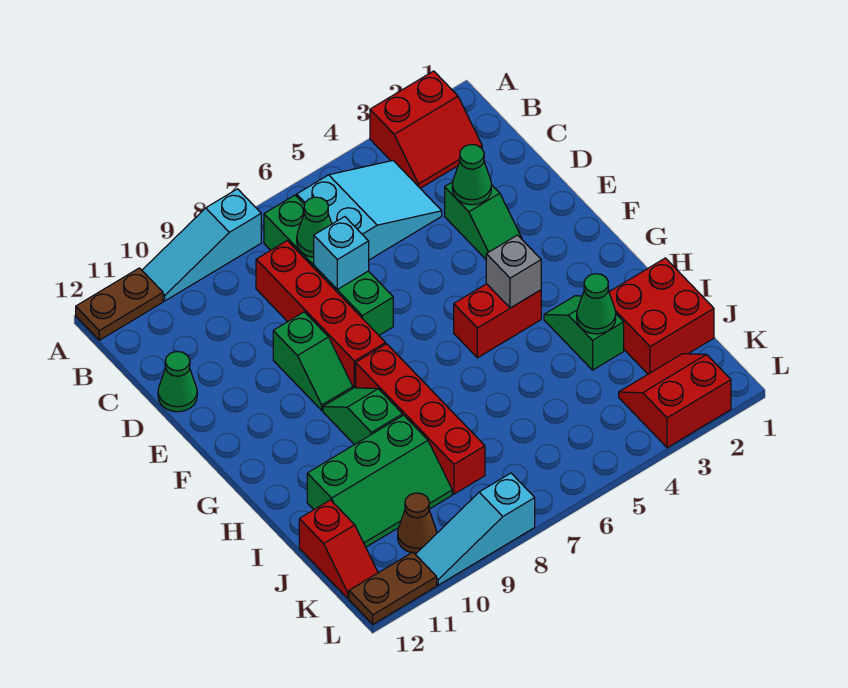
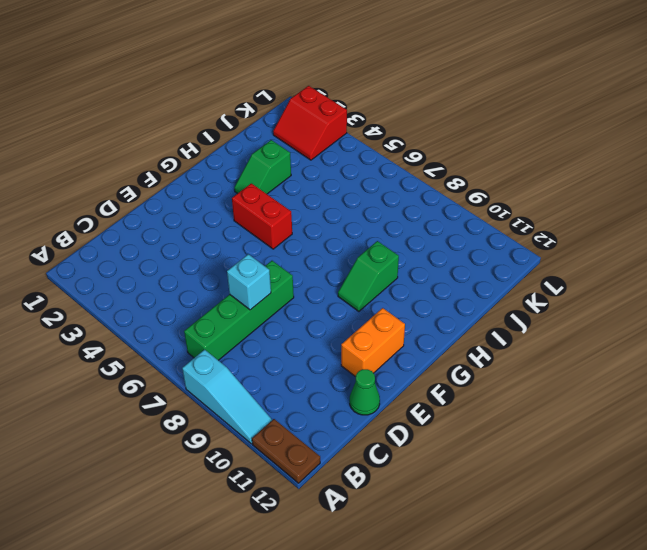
orange 1x2 brick [341,308,405,377] -> none
none -> red 2x2 slope [370,71,482,188]
none -> cyan 2x3 slope [297,161,442,260]
none -> red 1x4 brick [256,241,386,388]

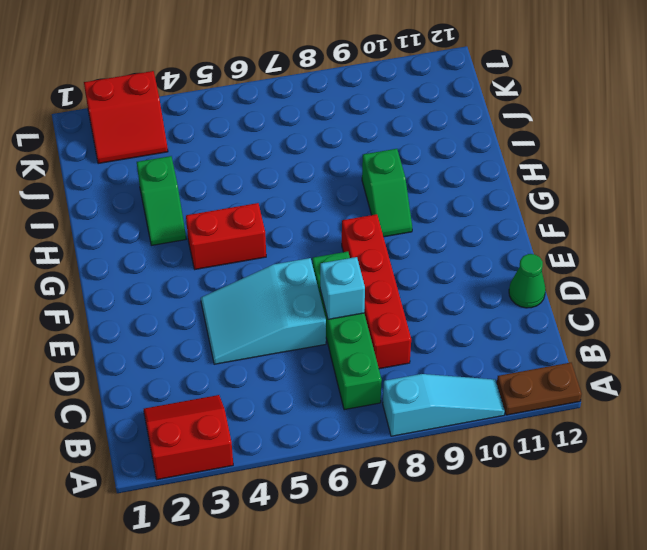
cyan 2x3 slope [201,258,326,364] -> cyan 2x3 slope moved to [297,161,442,260]
none -> green 1x2 slope [445,182,523,259]
none -> green 1x2 slope [273,312,353,410]
none -> red 1x4 brick [356,344,485,494]

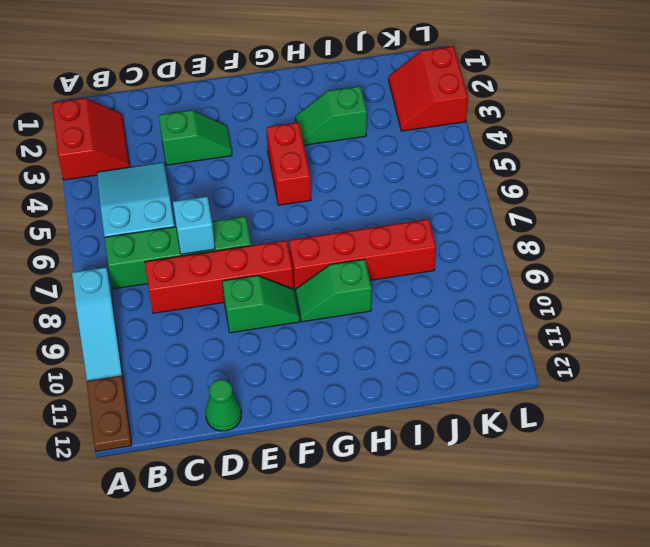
none -> red 2x2 brick [609,258,714,374]
none -> green 2x3 slope [307,415,452,547]
none -> red 1x2 slope [299,500,378,599]

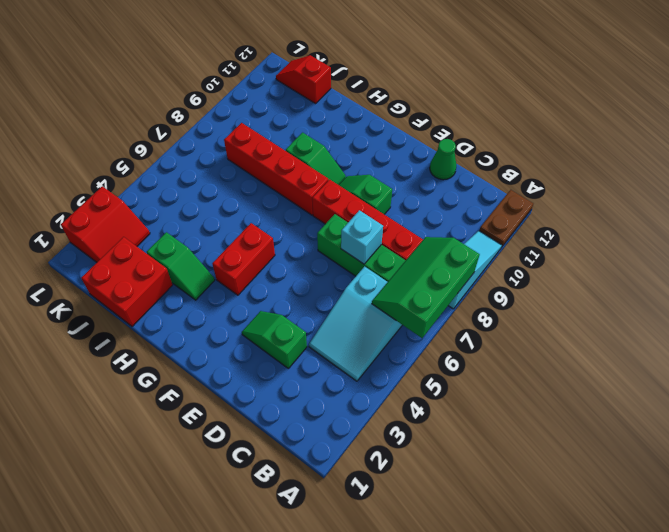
green 2x3 slope [372,237,480,338] -> green 2x3 slope moved to [307,415,452,547]
none -> red 2x2 slope [370,71,482,188]
none -> brown 1x1 cone [398,493,437,553]
none -> cyan 1x3 slope [415,473,535,585]

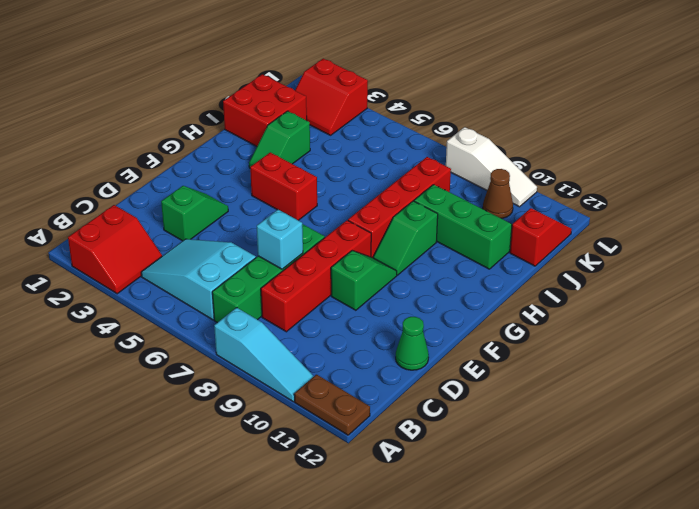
red 2x2 slope [68,205,162,294] -> red 2x2 slope turned to [370,71,482,188]
white 1x3 slope [446,127,537,207] -> cyan 1x3 slope [415,473,535,585]
none -> brown 1x2 plate [349,552,437,624]
none -> green 1x1 cone [297,197,332,257]
none -> green 1x1 cone [452,144,491,205]

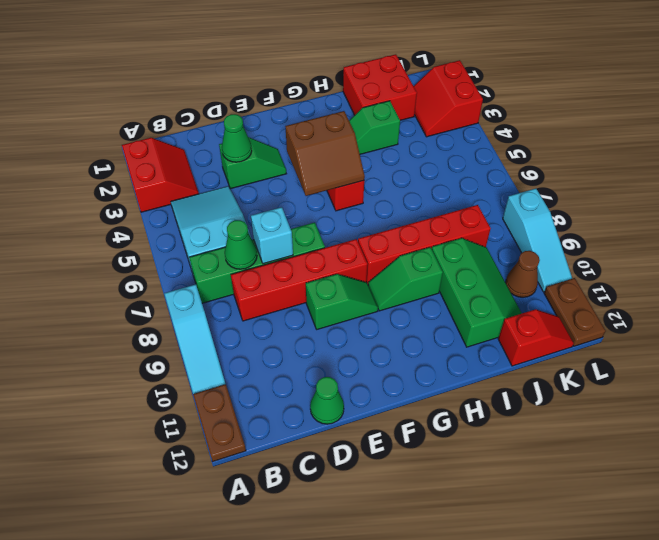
brown 2x2 slope [285,111,365,196] -> grey 1x1 brick [486,235,541,308]
none -> green 1x1 cone [577,274,616,334]

